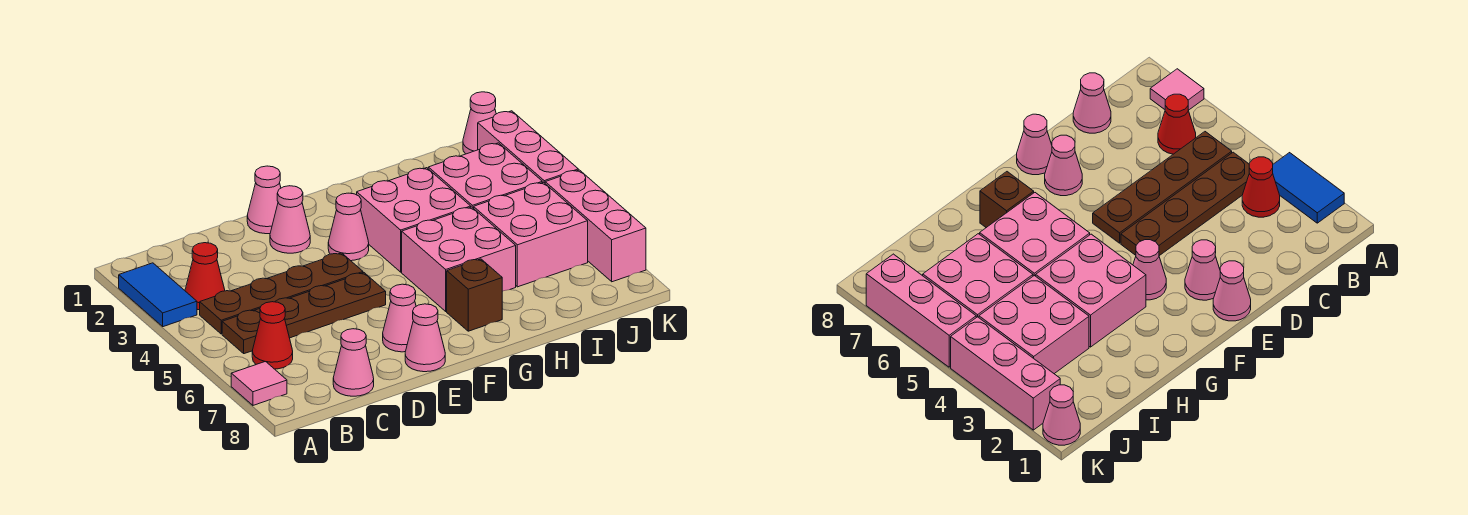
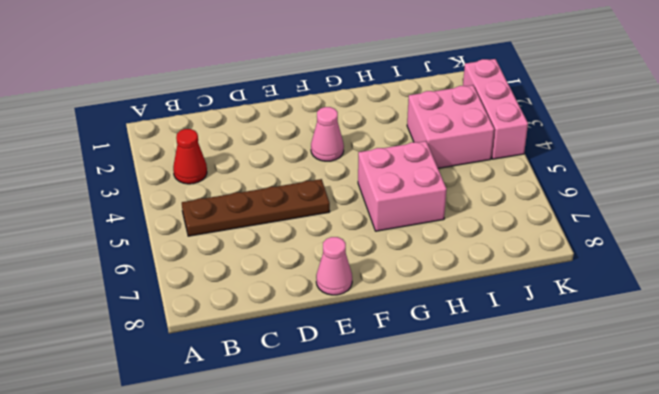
none -> blue 1x2 tile [119,263,197,327]
none -> pink 1x1 tile [231,362,287,405]
none -> brown 1x4 plate [200,253,363,334]

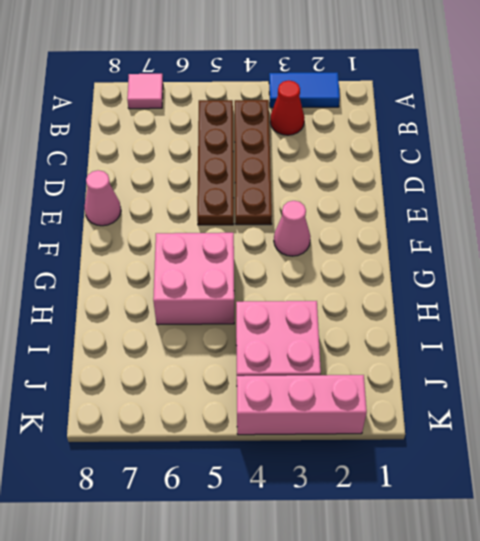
none -> red 1x1 cone [252,302,293,369]
none -> pink 1x1 cone [333,329,374,396]
none -> pink 1x1 cone [247,166,281,234]

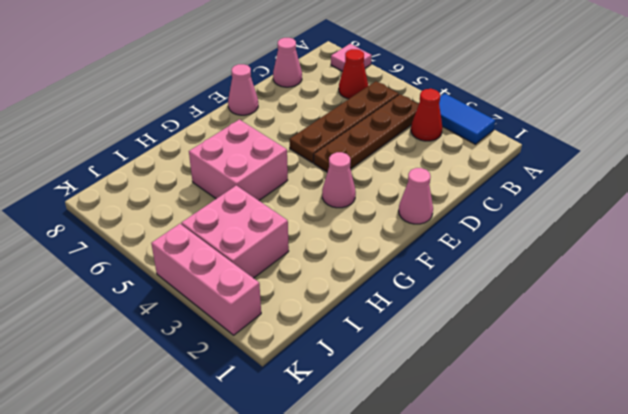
none -> pink 1x1 cone [270,186,310,253]
none -> pink 1x1 cone [383,284,416,352]
none -> pink 2x2 brick [357,168,471,272]

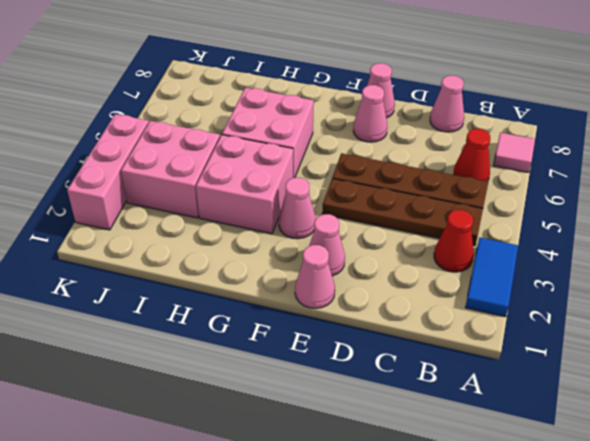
none -> brown 1x1 brick [447,259,502,331]
none -> pink 2x2 brick [474,182,588,287]
none -> pink 1x1 cone [463,92,496,154]

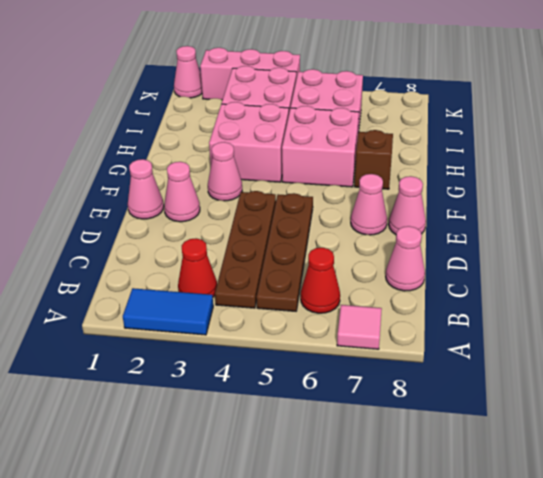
none -> pink 1x3 brick [545,170,646,282]

